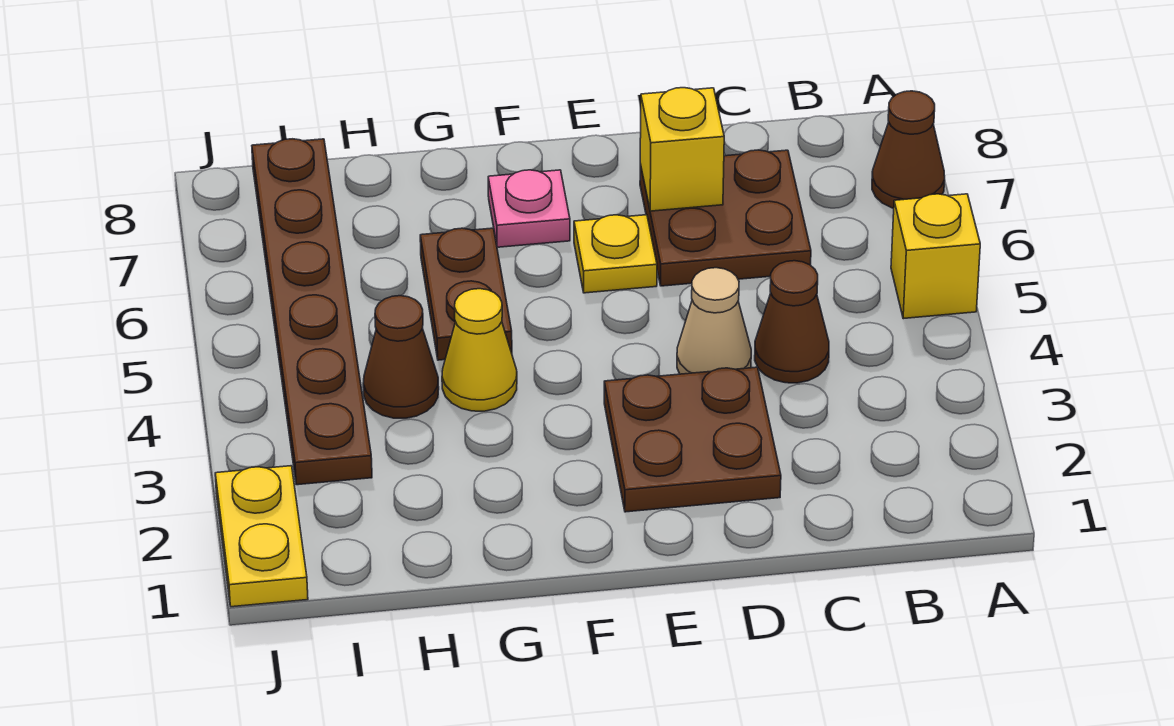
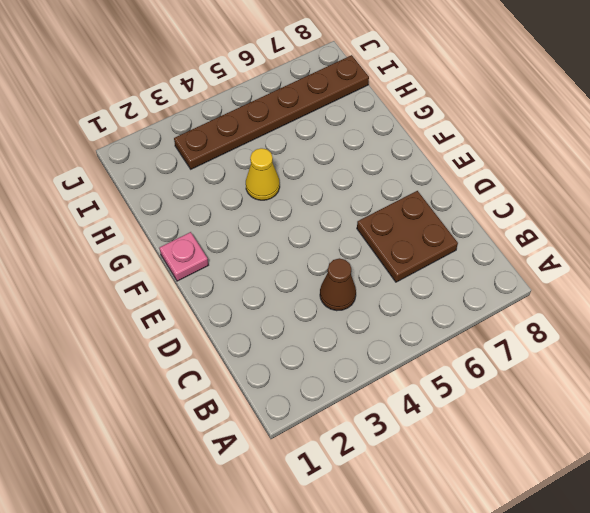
pink 1x1 plate [159,232,208,281] -> pink 1x1 plate moved to [488,170,570,247]
none -> yellow 1x1 brick [891,194,980,319]
none -> brown 1x1 cone [872,91,945,208]
none -> brown 2x2 plate [604,367,781,512]

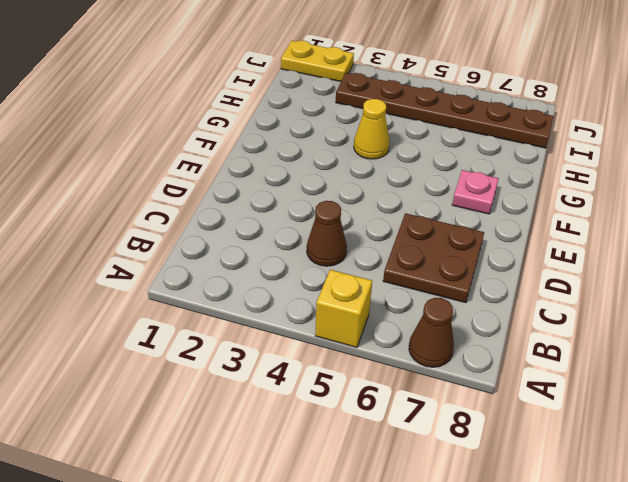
none -> brown 2x2 plate [604,367,781,512]
none -> tan 1x1 cone [677,268,751,374]
none -> yellow 1x1 plate [574,215,657,293]

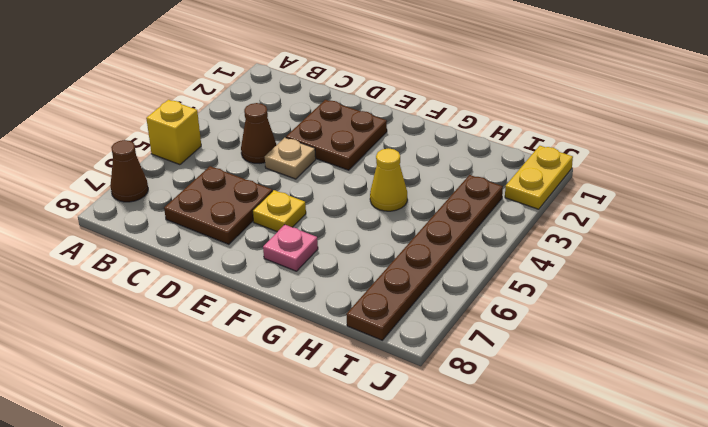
tan 1x1 plate [265,138,316,179] -> tan 1x1 cone [677,268,751,374]
none -> brown 1x2 plate [420,228,512,360]
none -> brown 1x1 cone [363,296,439,418]
none -> yellow 1x1 brick [640,88,724,211]

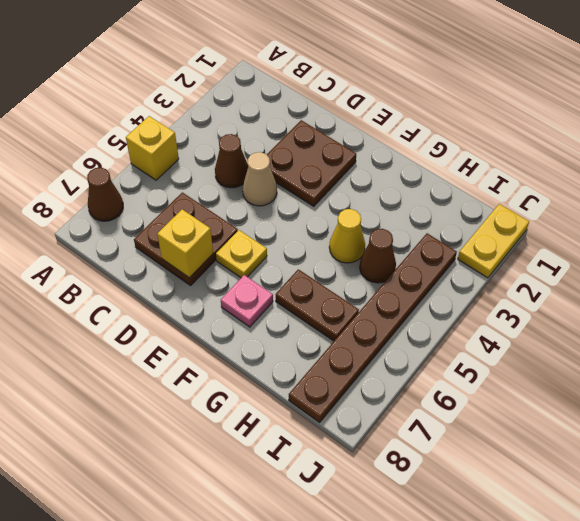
brown 1x2 plate [276,269,359,341] -> brown 1x2 plate turned to [420,228,512,360]

